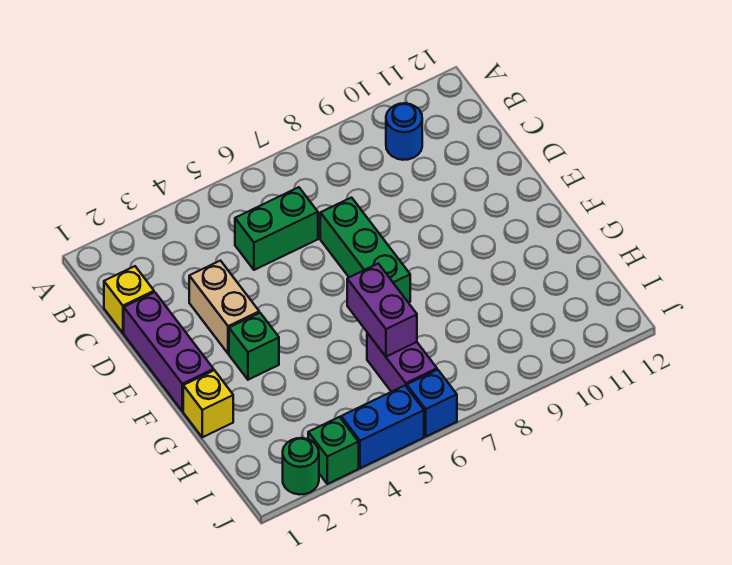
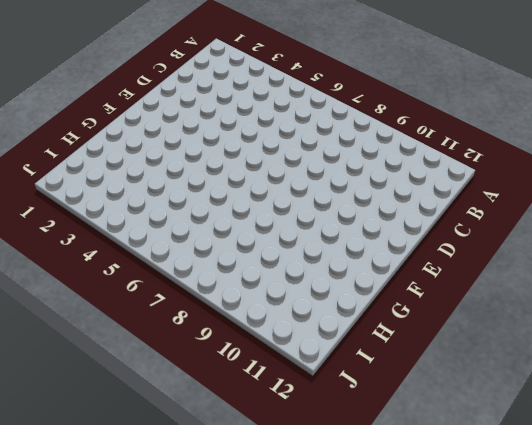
none -> blue 1x1 round brick [386,103,422,160]
none -> yellow 1x1 brick [104,266,154,333]
none -> green 1x2 brick [235,187,318,270]

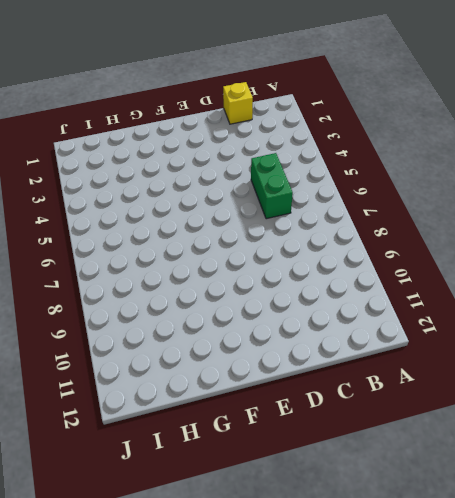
none -> blue 1x1 round brick [386,103,422,160]
none -> purple 1x3 brick [124,292,214,411]
none -> tan 1x2 brick [189,261,259,354]

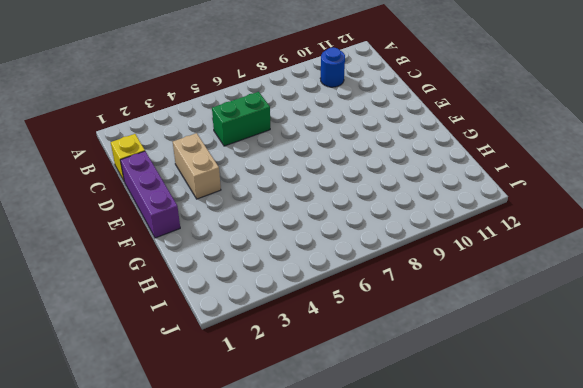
none -> green 1x3 brick [320,198,410,303]
none -> green 1x1 brick [229,313,279,380]
none -> yellow 1x1 brick [183,370,233,437]

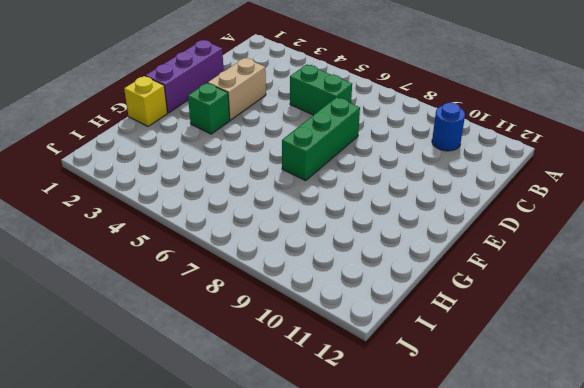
none -> yellow 1x1 brick [104,266,154,333]
none -> purple 1x2 brick [367,333,437,392]
none -> green 1x1 round brick [283,438,319,495]

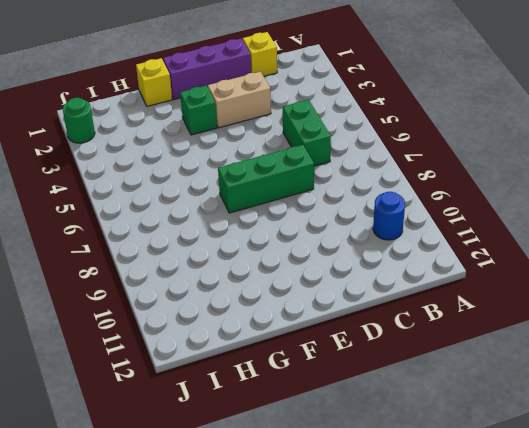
none -> purple 1x2 brick [367,333,437,392]
none -> green 1x1 brick [308,417,359,484]
none -> blue 1x2 brick [341,386,424,468]

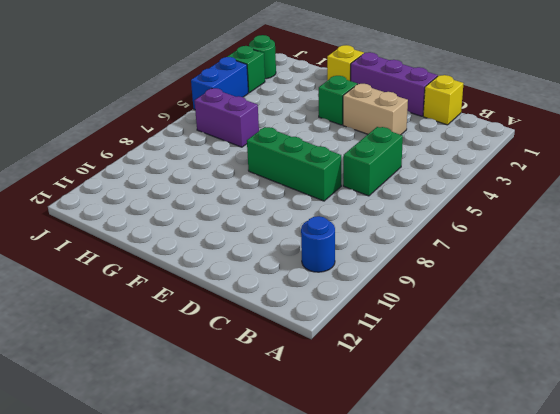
none -> blue 1x1 brick [407,370,457,436]
none -> purple 1x2 brick [347,264,417,357]

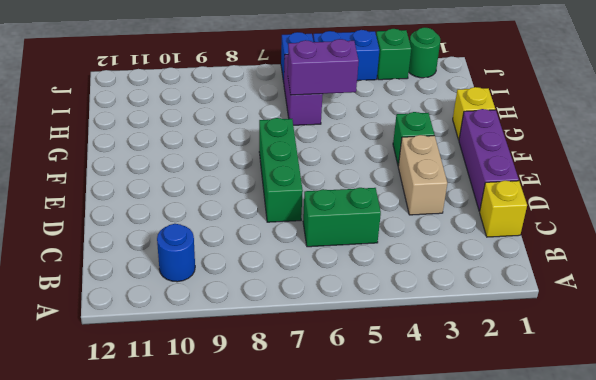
purple 1x2 brick [288,39,359,95] -> purple 1x2 brick turned to [347,264,417,357]

